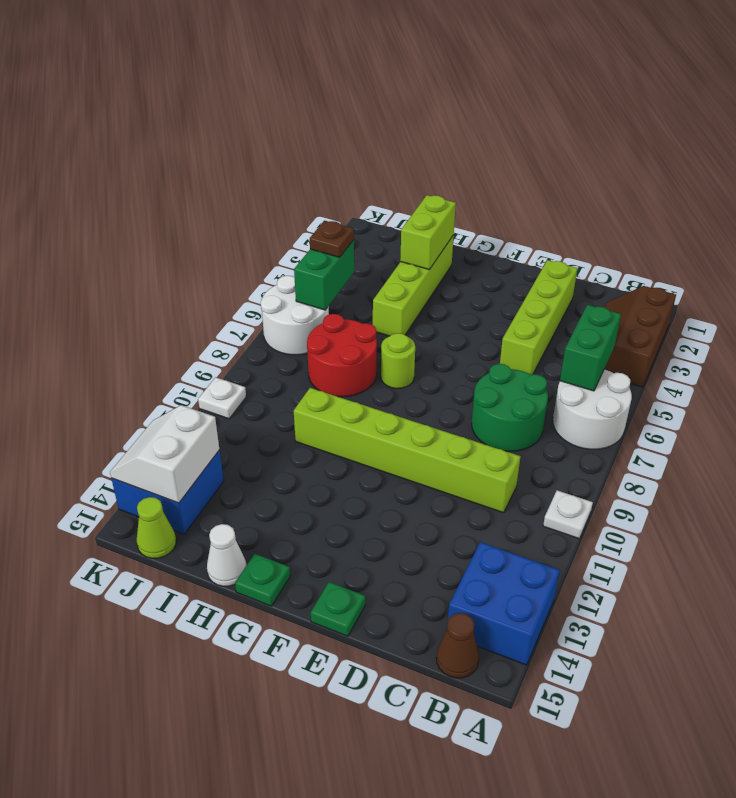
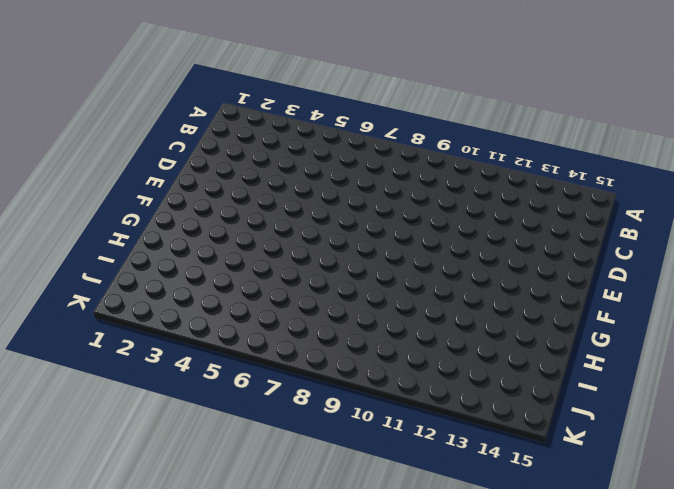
none -> brown 2x3 slope [604,286,676,387]
none -> white 2x2 round brick [553,370,632,449]
none -> white 1x1 plate [543,490,593,539]

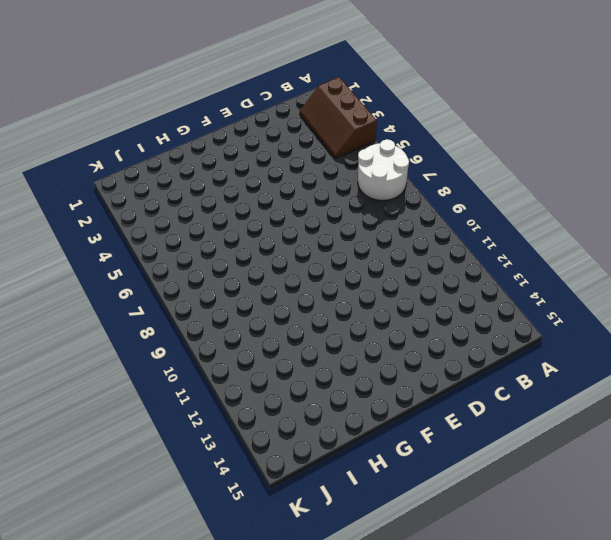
none -> white 1x1 plate [543,490,593,539]
none -> blue 2x2 brick [448,542,560,665]
none -> brown 1x1 cone [437,613,479,678]

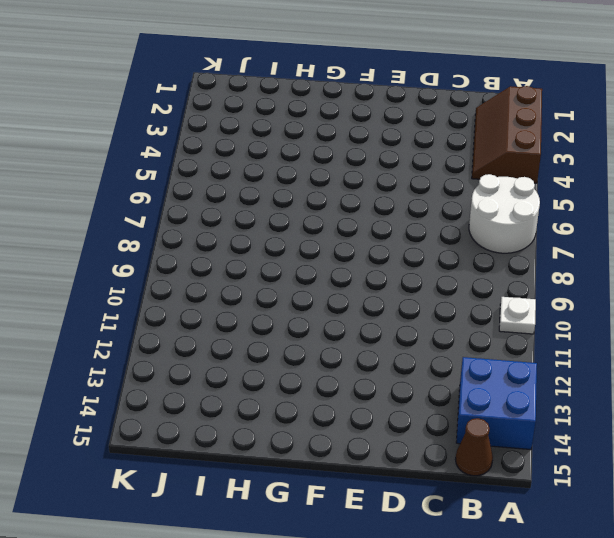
none -> green 2x2 round brick [472,364,548,451]
none -> lime 1x6 brick [294,388,521,513]
none -> lime 1x4 brick [500,260,577,375]

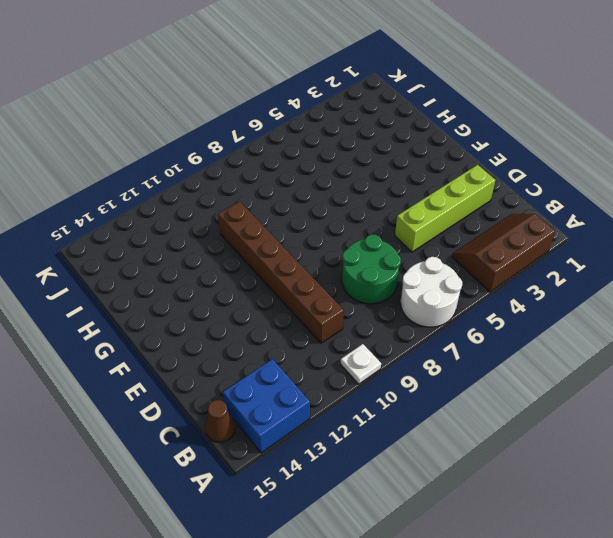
brown 1x6 brick [218,201,344,343] -> lime 1x6 brick [294,388,521,513]
none -> green 1x1 plate [311,582,365,636]
none -> lime 1x1 round brick [381,333,415,389]
none -> green 1x1 plate [235,554,290,606]

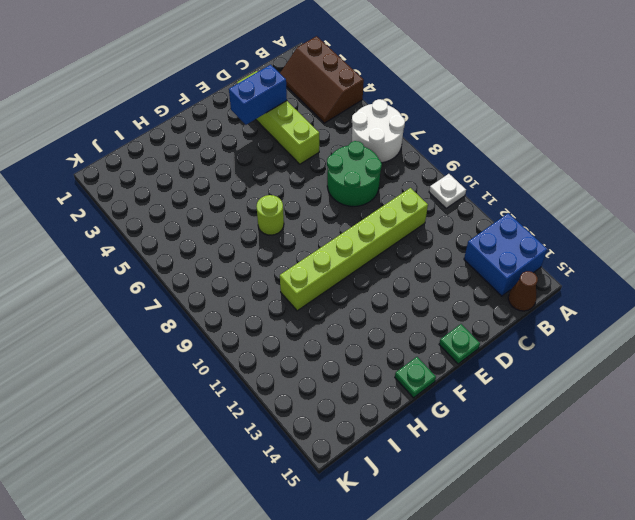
blue 1x2 brick [229,65,287,125] -> none
none -> lime 1x4 brick [373,235,454,336]
none -> red 2x2 round brick [307,314,377,397]
none -> white 1x1 cone [207,524,246,586]

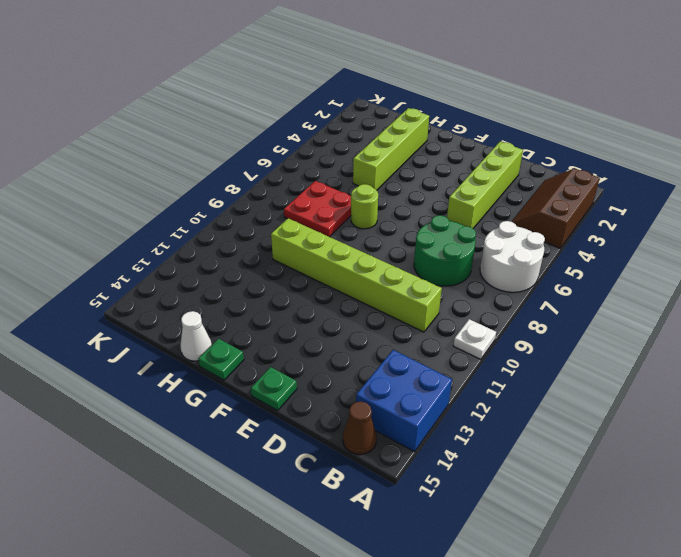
red 2x2 plate [284,181,351,237] -> red 2x2 round brick [307,314,377,397]
none -> white 2x2 round brick [261,276,329,355]
none -> blue 2x2 brick [111,450,224,534]
none -> lime 1x1 cone [136,497,176,558]

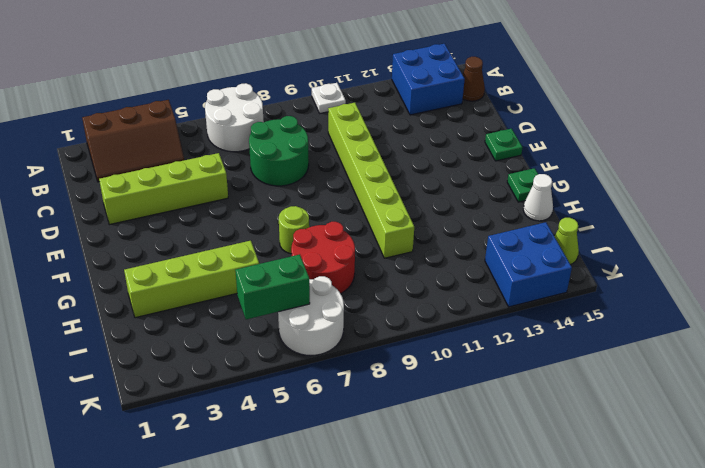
none -> white 1x1 plate [198,377,246,419]
none -> green 1x2 brick [560,305,621,391]
none -> lime 1x2 brick [400,195,456,270]

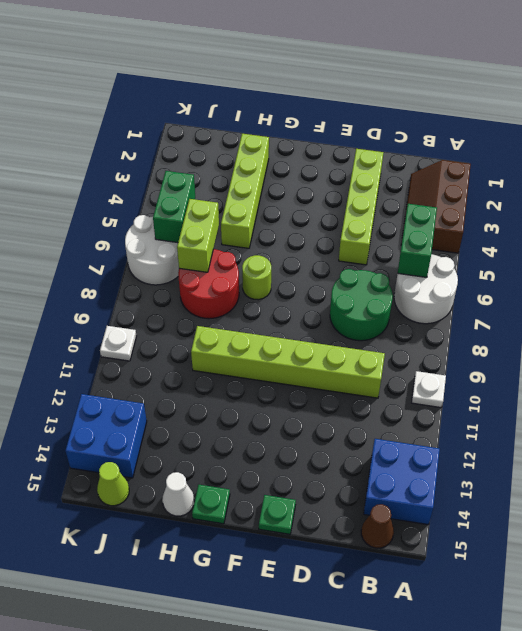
lime 1x2 brick [177,199,219,272] -> lime 1x2 brick moved to [400,195,456,270]
none -> white 2x2 slope [110,405,219,503]
none -> brown 1x1 plate [310,221,354,257]

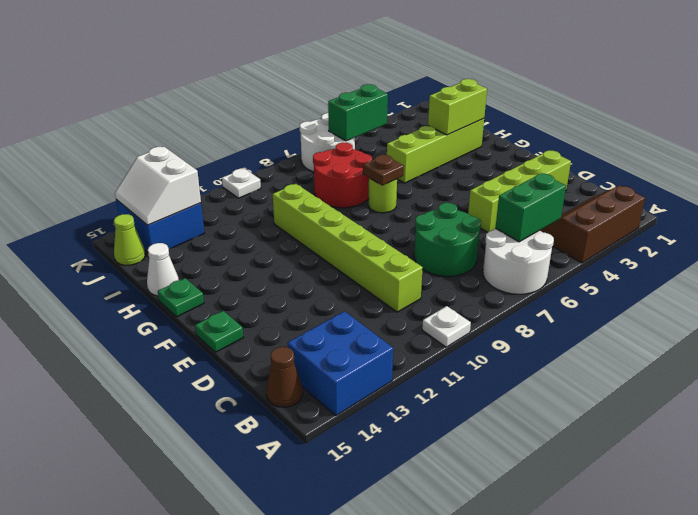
brown 1x1 plate [363,155,404,185] -> brown 1x1 plate moved to [310,221,354,257]
white 2x2 slope [115,147,201,225] -> white 2x2 slope turned to [110,405,219,503]

